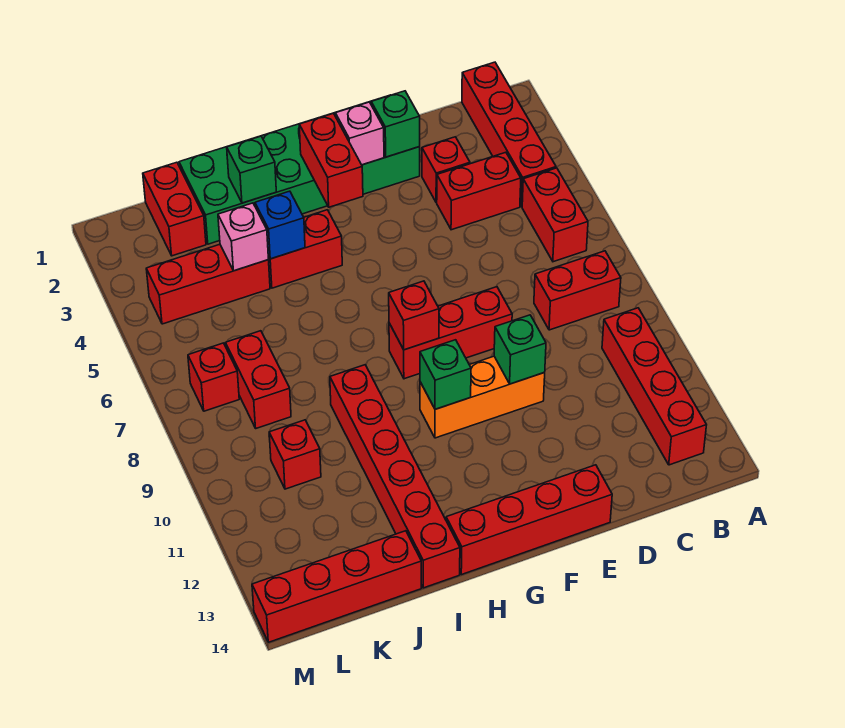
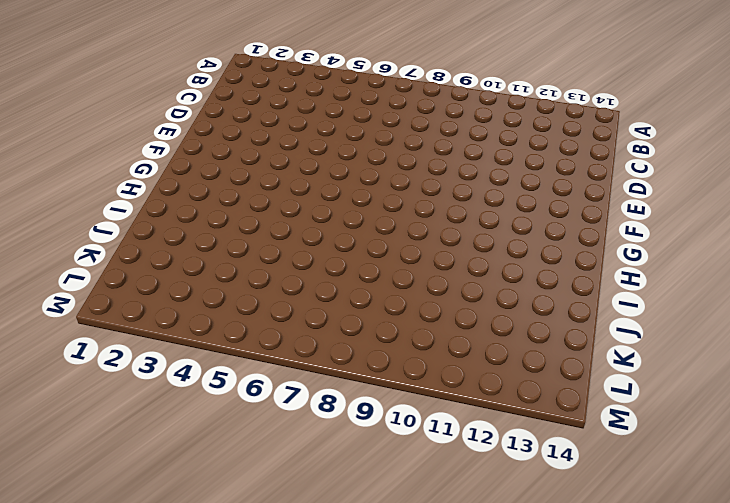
none -> red 1x4 brick [462,62,556,207]
none -> red 1x2 brick [522,168,588,262]
none -> red 1x2 brick [534,251,621,330]

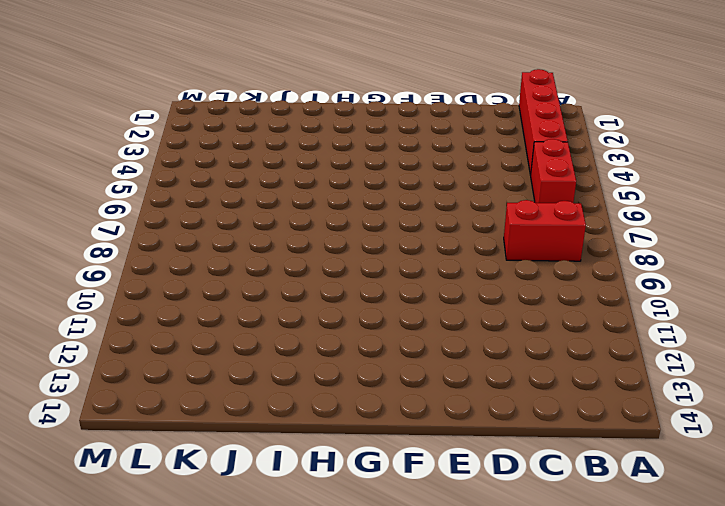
none -> red 1x4 brick [602,308,706,465]
none -> red 1x2 brick [437,152,521,230]
none -> red 1x1 brick [422,137,470,203]

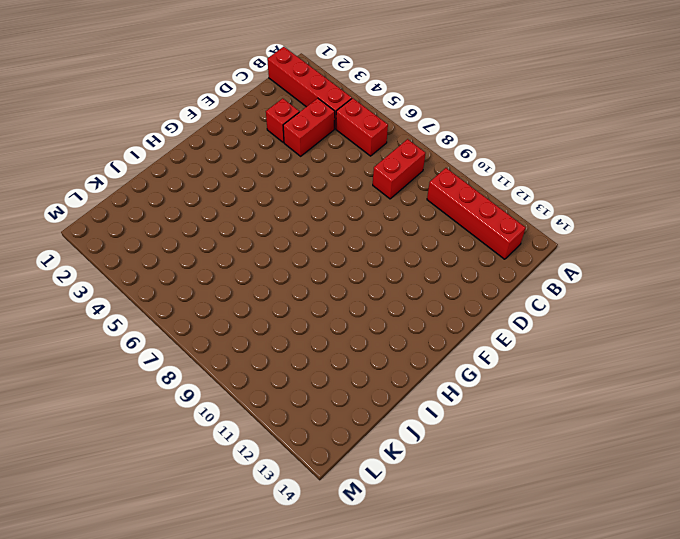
none -> green 2x6 brick [179,95,420,244]
none -> red 1x3 brick [389,287,512,379]
none -> orange 1x3 brick [420,356,545,438]

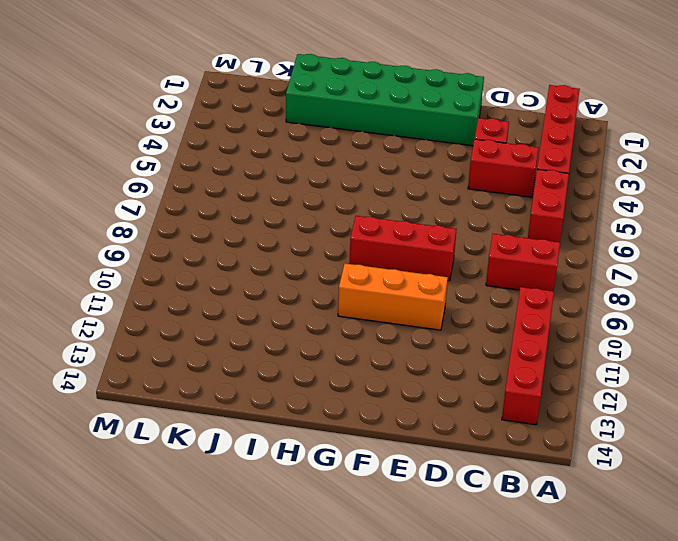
none -> red 1x4 brick [446,465,612,575]
none -> red 1x2 brick [268,210,342,288]
none -> red 1x6 brick [330,365,460,588]

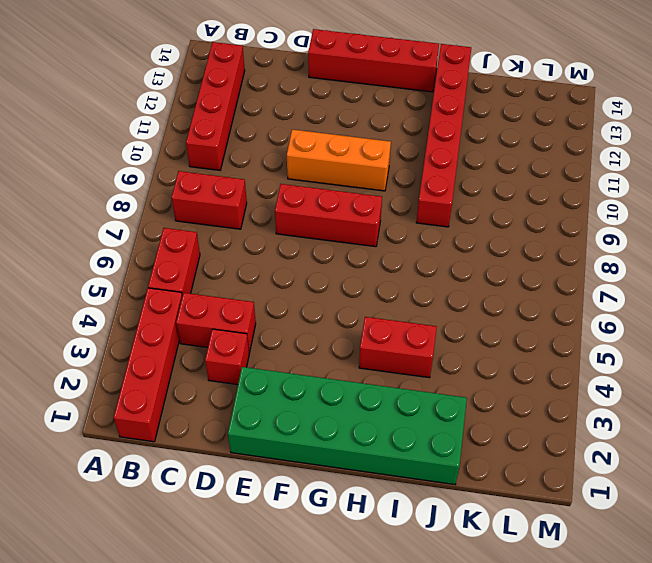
none -> red 1x3 brick [146,244,270,324]
none -> red 1x4 brick [252,531,421,642]
none -> red 1x2 brick [143,162,206,256]

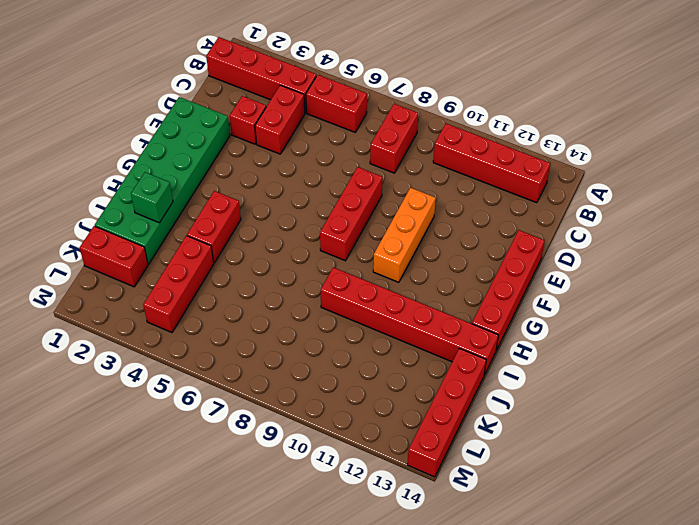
none -> red 1x2 brick [226,331,291,428]
none -> red 1x1 brick [269,420,321,489]
none -> red 1x1 brick [188,343,239,411]

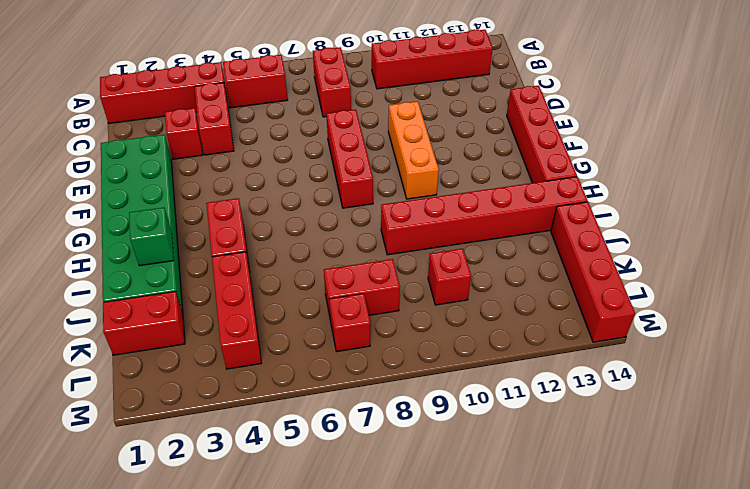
none -> green 1x1 brick [371,91,420,157]
none -> green 1x1 brick [494,315,546,384]
none -> pink 1x1 brick [335,102,384,165]

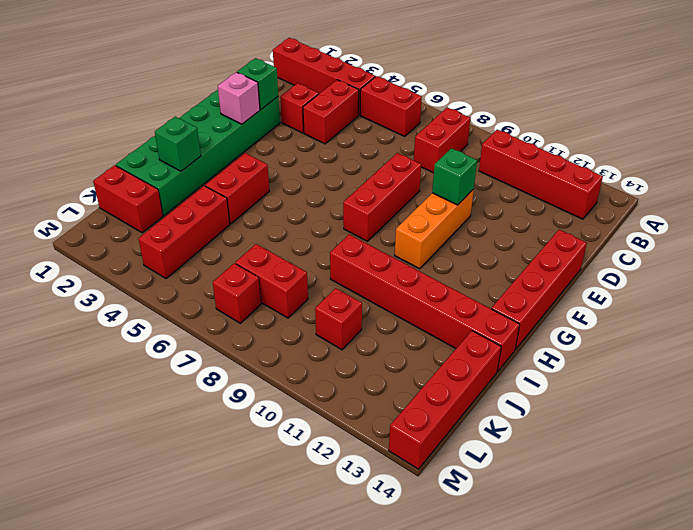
none -> red 1x2 brick [299,113,363,207]
none -> red 1x1 brick [389,281,439,350]
none -> green 1x1 brick [420,340,471,409]

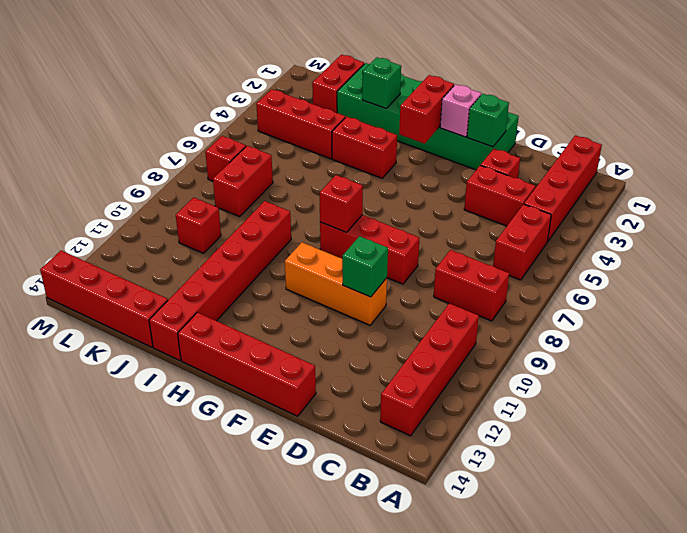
none -> green 1x1 brick [420,340,471,409]
none -> blue 1x1 brick [255,191,305,259]
none -> pink 1x1 brick [218,203,268,271]

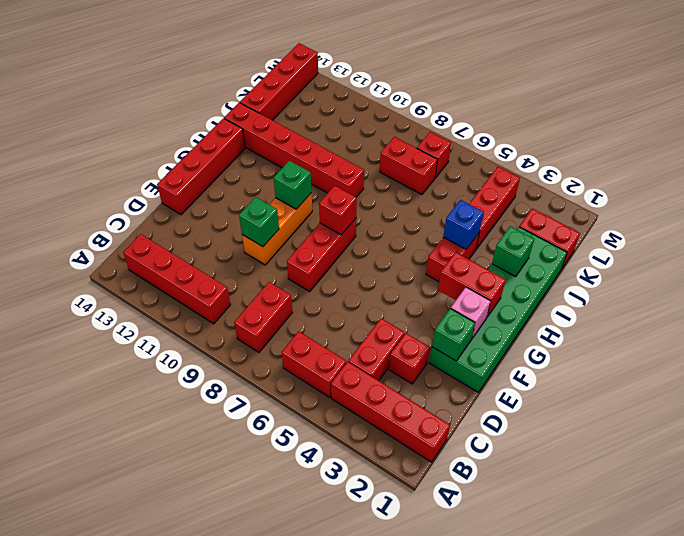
none -> red 1x1 brick [269,420,321,489]
none -> pink 1x1 brick [218,203,268,271]

